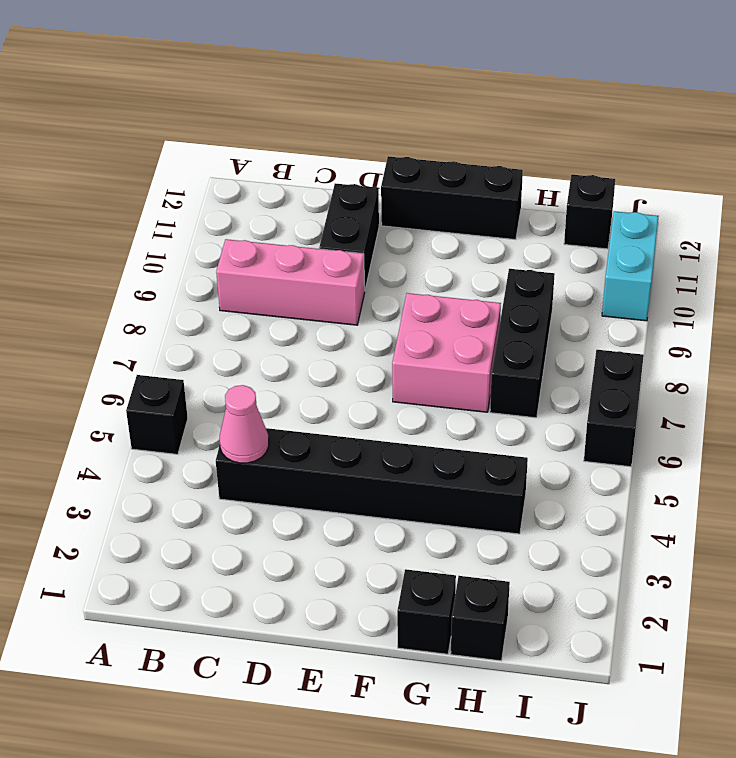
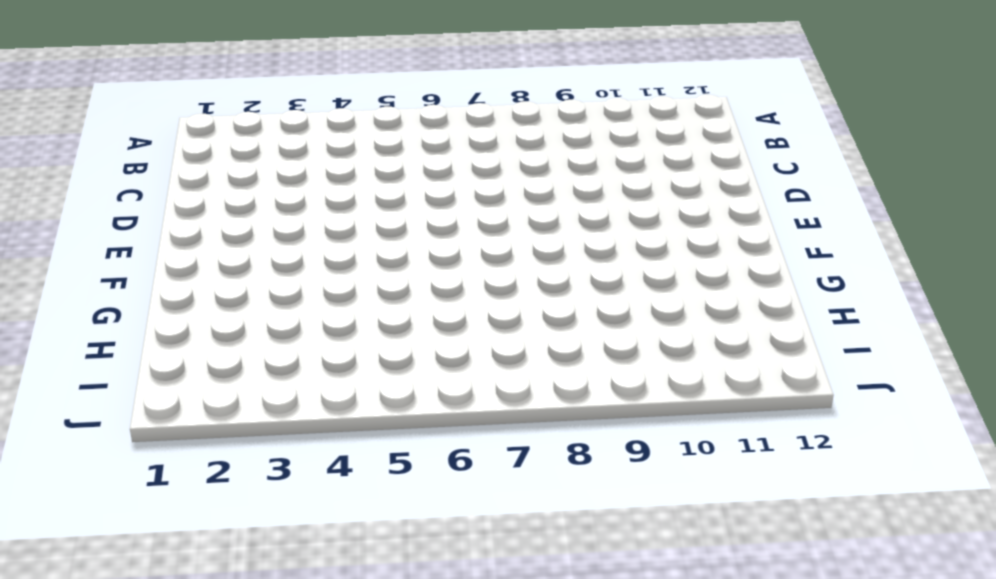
none -> black 1x1 brick [126,375,188,454]
none -> pink 1x3 brick [216,239,365,325]
none -> black 1x6 brick [216,428,528,534]

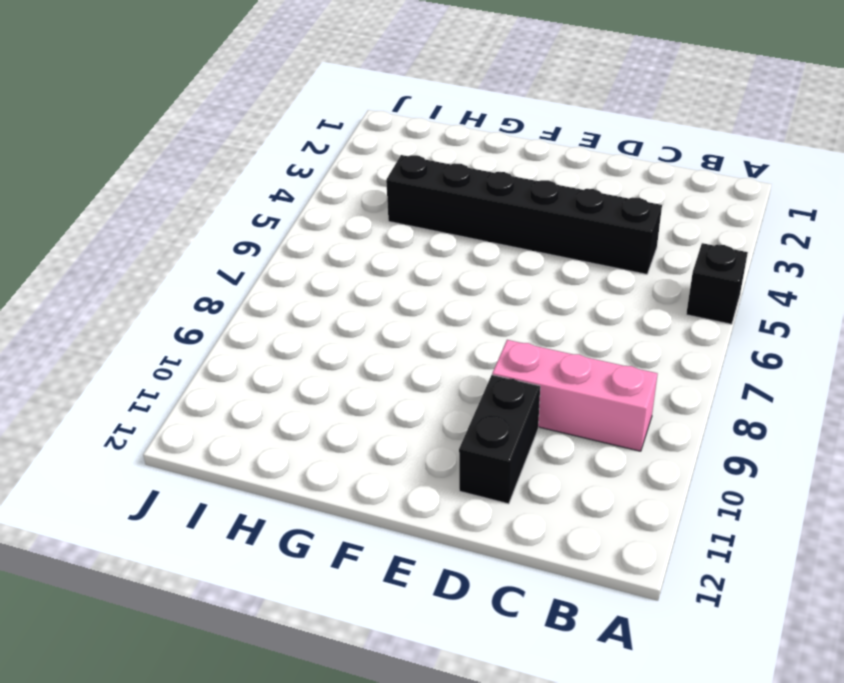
none -> black 1x3 brick [381,156,523,240]
none -> pink 2x2 brick [392,293,501,412]
none -> black 1x1 brick [397,569,456,654]

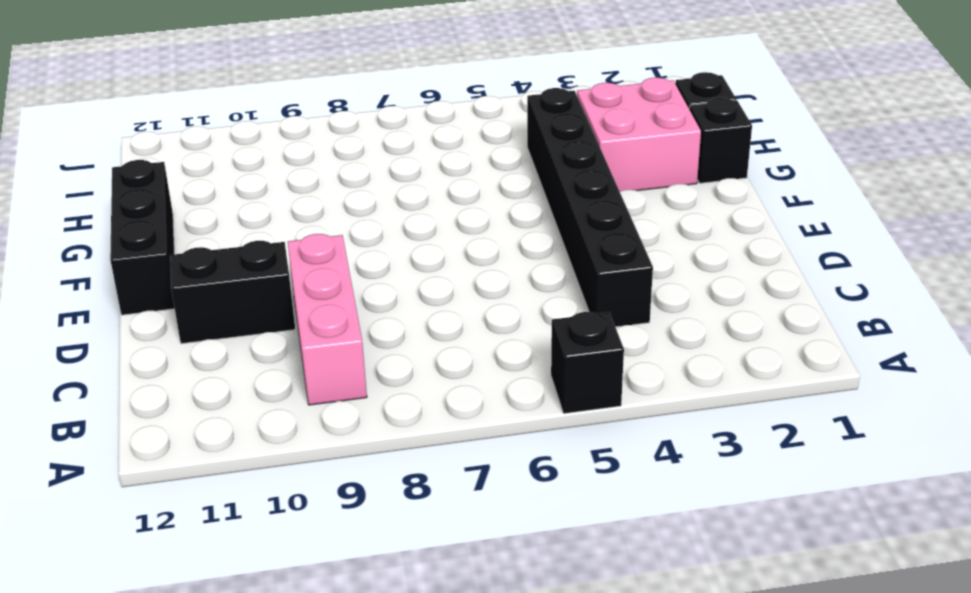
pink 2x2 brick [577,78,701,191] -> pink 2x2 brick moved to [392,293,501,412]
none -> black 1x3 brick [490,269,555,418]
none -> black 1x1 brick [564,175,615,249]
none -> black 1x2 brick [584,350,644,467]

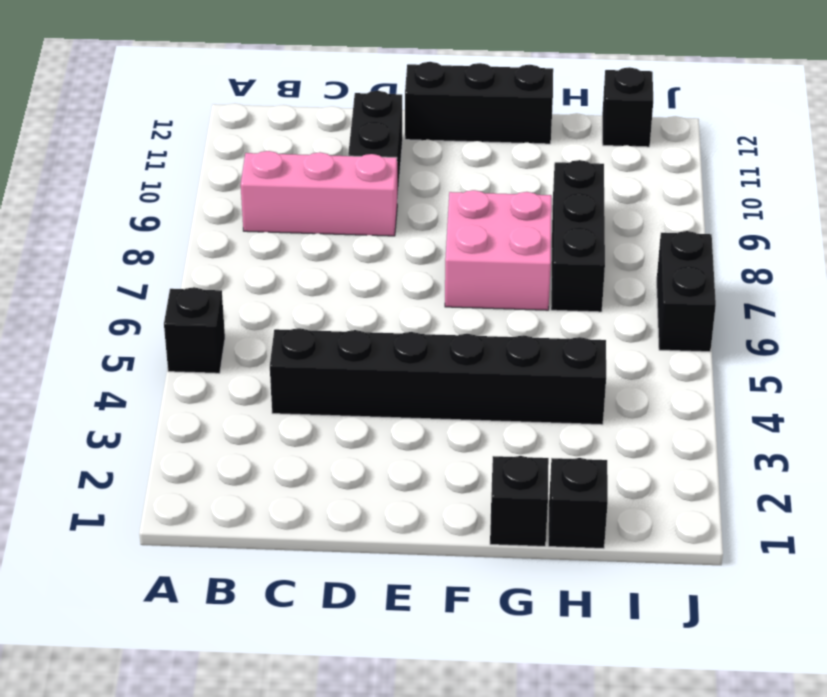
none -> cyan 1x2 brick [602,211,659,321]
none -> pink 1x1 cone [219,385,269,463]

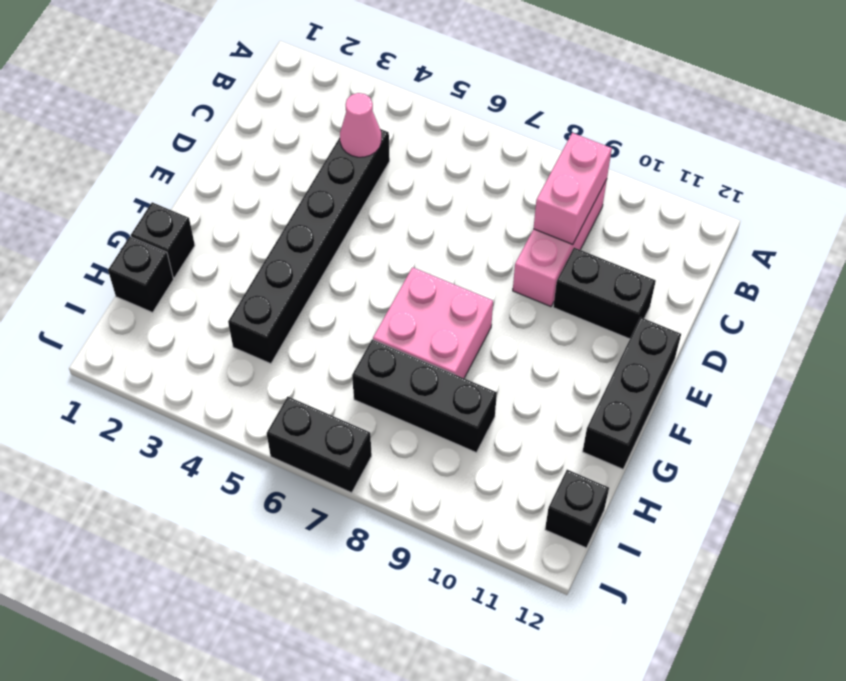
pink 1x2 brick [533,133,612,245] -> none
none -> black 1x1 brick [126,375,188,454]
none -> cyan 1x2 brick [602,211,659,321]

